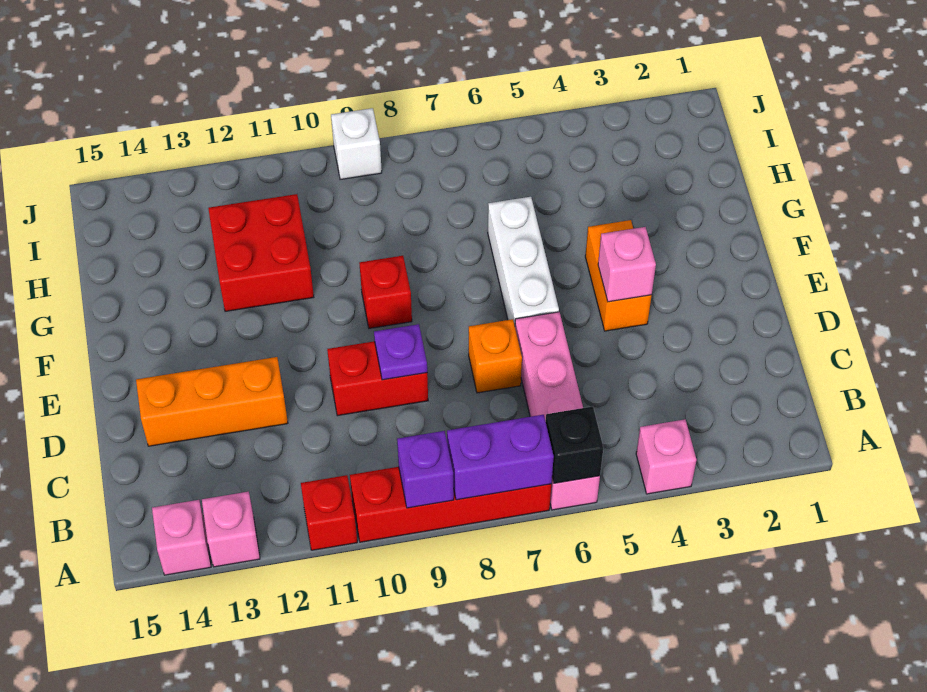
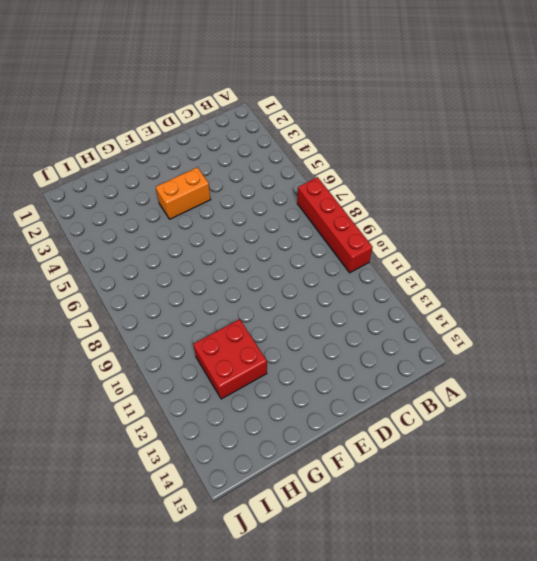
none -> pink 1x1 brick [636,419,697,494]
none -> pink 1x4 brick [515,312,600,510]
none -> red 1x1 brick [301,475,357,550]

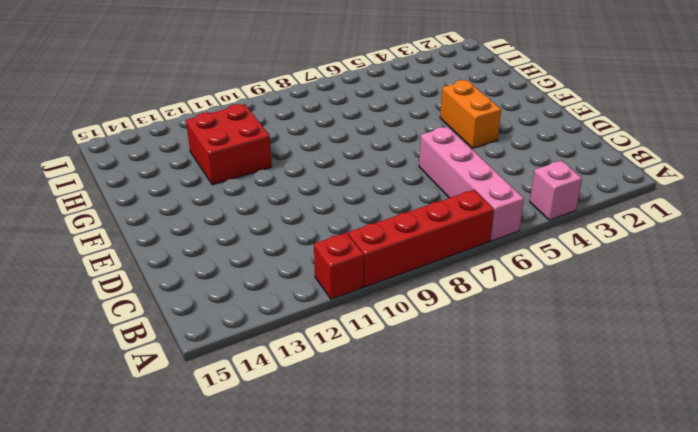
none -> pink 1x1 brick [202,492,260,567]
none -> pink 1x1 brick [152,500,211,575]
none -> orange 1x1 brick [469,319,522,393]

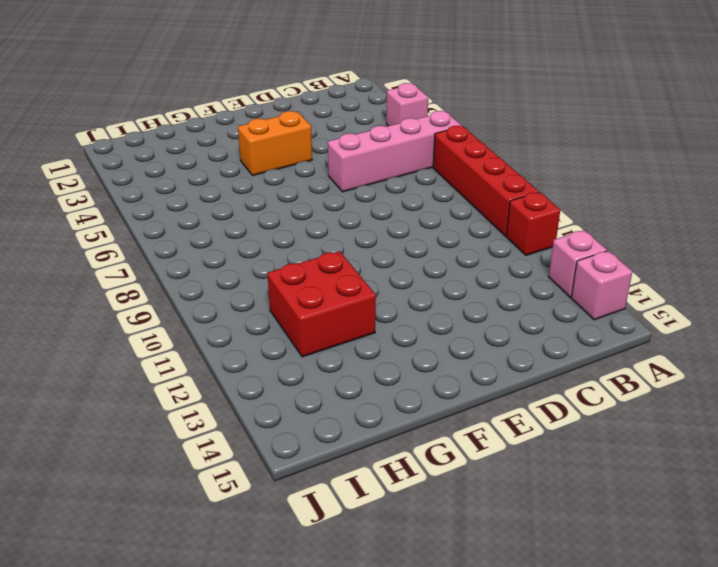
none -> orange 1x1 brick [469,319,522,393]
none -> red 1x2 brick [327,341,428,416]
none -> orange 1x3 brick [136,357,288,446]

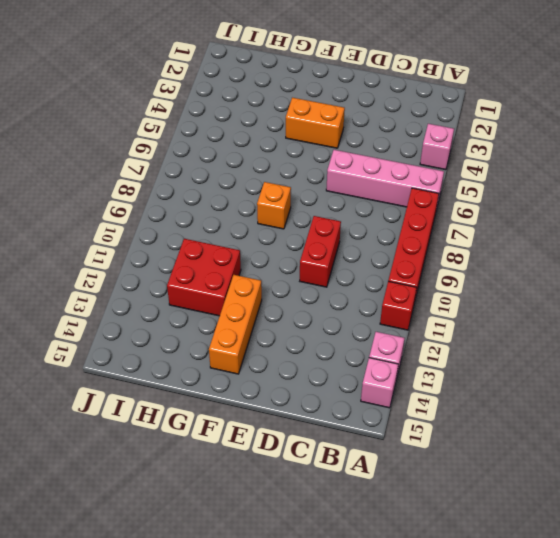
orange 1x1 brick [257,182,291,229] -> orange 1x1 brick moved to [469,319,522,393]
orange 1x3 brick [209,275,262,374] -> orange 1x3 brick moved to [136,357,288,446]
none -> white 1x3 brick [488,197,559,325]
none -> red 1x1 brick [359,256,412,328]
none -> white 1x1 brick [331,108,382,180]

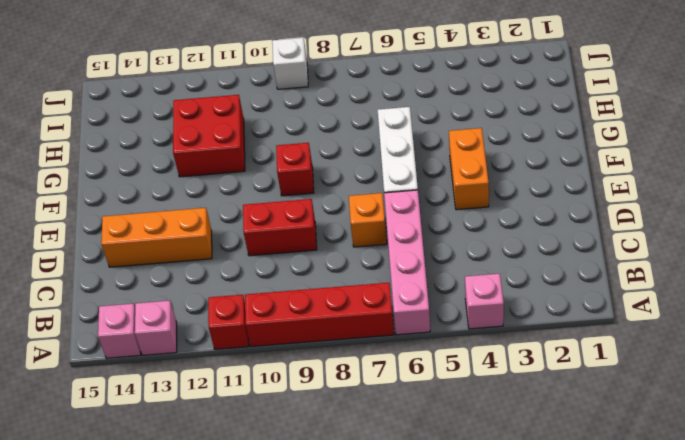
none -> black 1x1 brick [546,407,603,483]
none -> purple 1x2 brick [447,415,554,500]
none -> purple 1x1 brick [397,431,454,508]

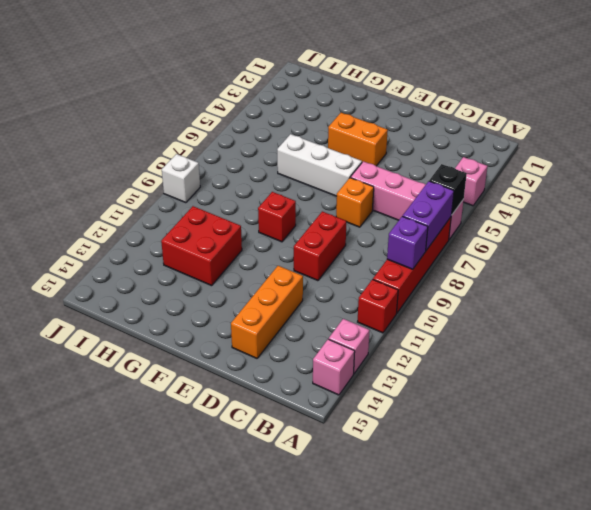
none -> purple 1x1 plate [374,324,427,380]
none -> pink 1x1 brick [598,227,656,302]

